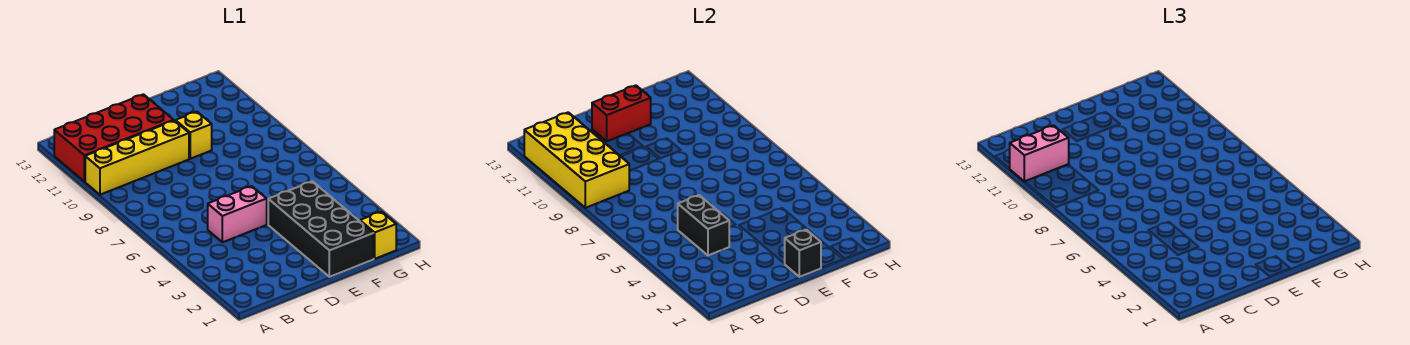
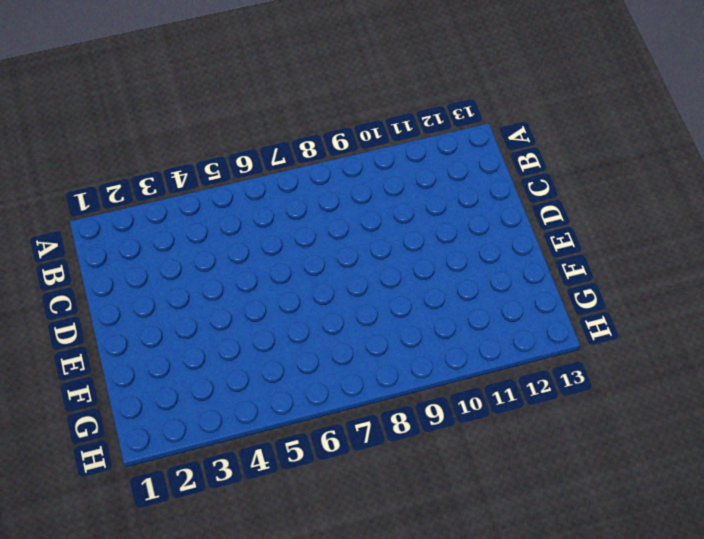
none -> yellow 1x4 brick [85,121,189,195]
none -> red 2x4 brick [54,94,174,182]

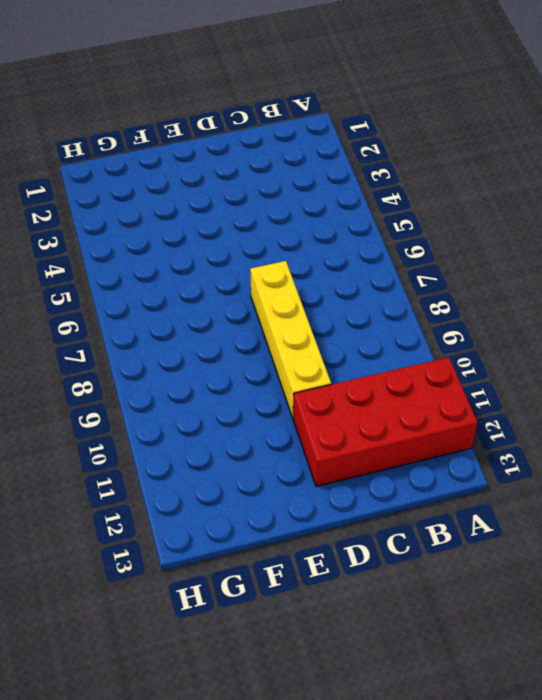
yellow 1x4 brick [250,261,331,418] -> yellow 1x4 brick turned to [85,121,189,195]
none -> pink 1x2 brick [208,186,267,242]
none -> black 2x4 brick [268,181,374,277]

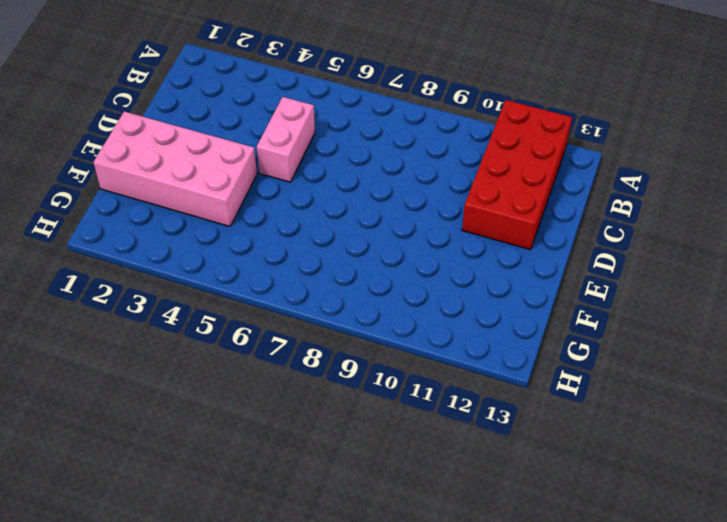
pink 2x4 brick [94,111,257,226] -> black 2x4 brick [268,181,374,277]
none -> yellow 1x4 brick [85,121,189,195]
none -> yellow 1x1 brick [176,112,212,159]

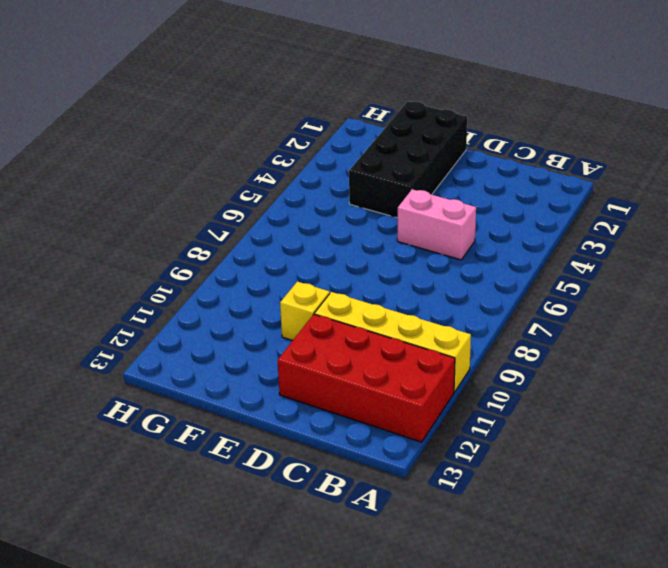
none -> yellow 1x1 brick [360,212,396,259]
none -> yellow 2x4 brick [524,112,629,208]

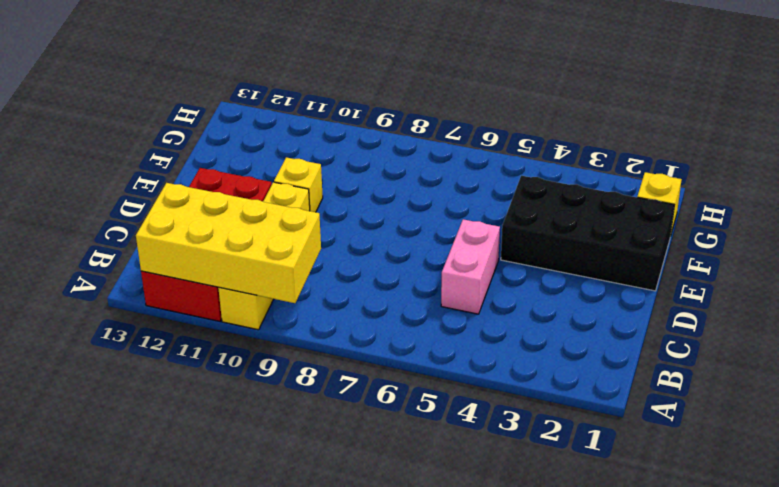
none -> black 1x2 brick [678,195,730,255]
none -> red 1x2 brick [592,85,651,141]

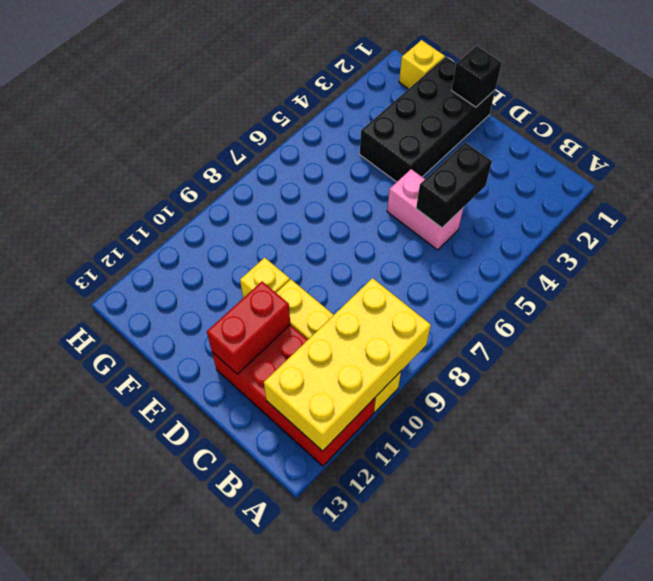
red 1x2 brick [207,282,290,374] -> red 1x2 brick turned to [592,85,651,141]
none -> pink 1x2 brick [1009,125,1069,182]

